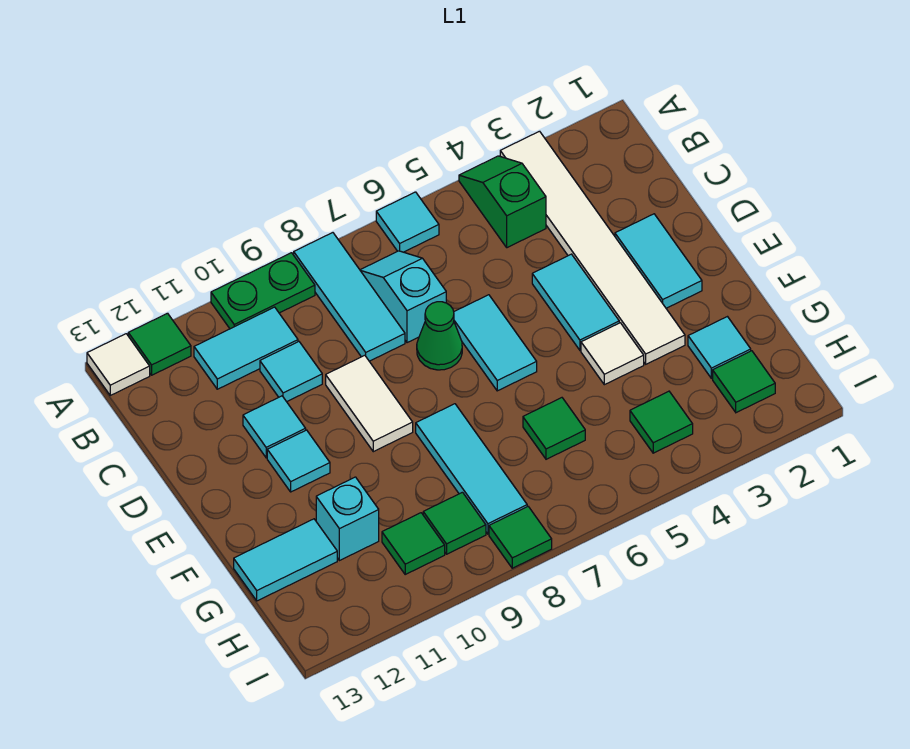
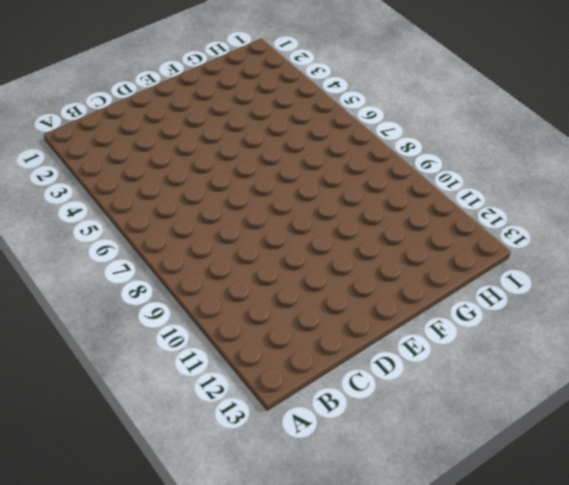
none -> white 1x6 tile [500,131,685,364]
none -> green 1x2 slope [459,156,546,248]
none -> cyan 1x1 tile [376,192,439,252]

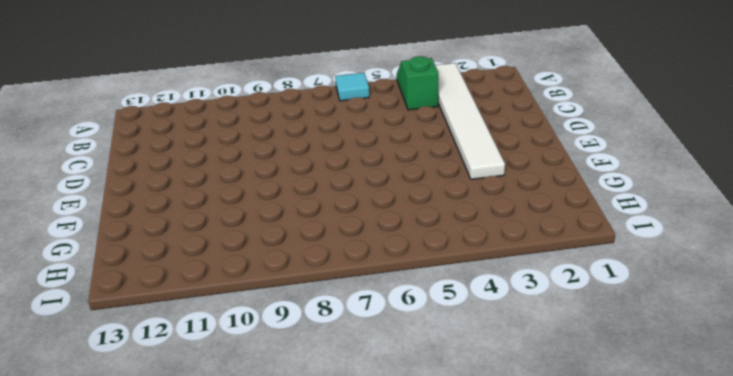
none -> cyan 1x3 tile [294,233,405,361]
none -> green 1x2 plate [211,253,315,329]
none -> green 1x1 tile [128,313,191,375]

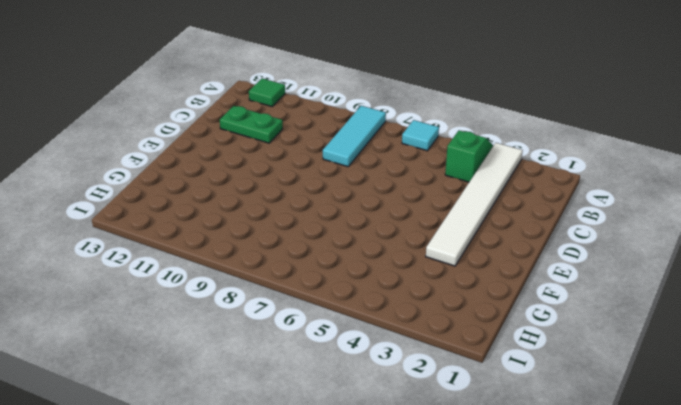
green 1x2 plate [220,106,283,143] -> green 1x2 plate moved to [211,253,315,329]
none -> white 1x1 tile [87,334,150,395]
none -> cyan 1x2 slope [360,251,446,343]
none -> cyan 1x2 tile [194,307,298,389]

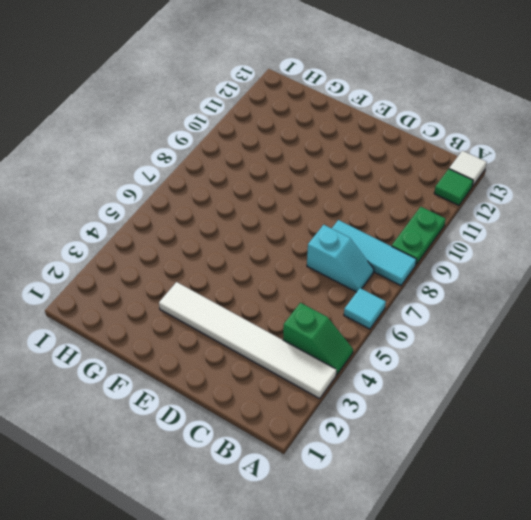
none -> cyan 1x2 tile [194,307,298,389]
none -> cyan 1x1 tile [260,342,322,402]
none -> cyan 1x2 tile [615,214,702,308]

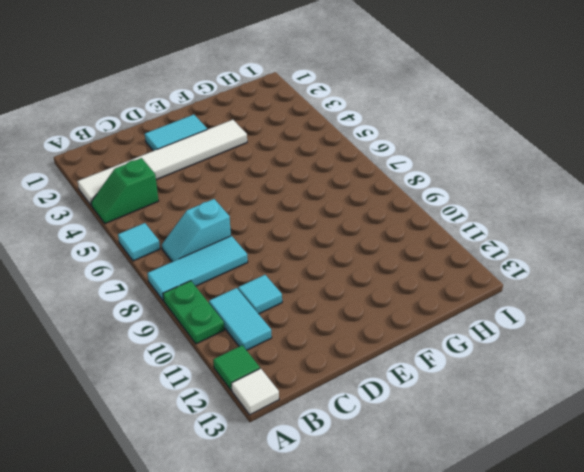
none -> cyan 1x2 tile [532,254,619,350]
none -> cyan 1x2 tile [454,295,537,391]
none -> green 1x1 cone [417,302,462,370]

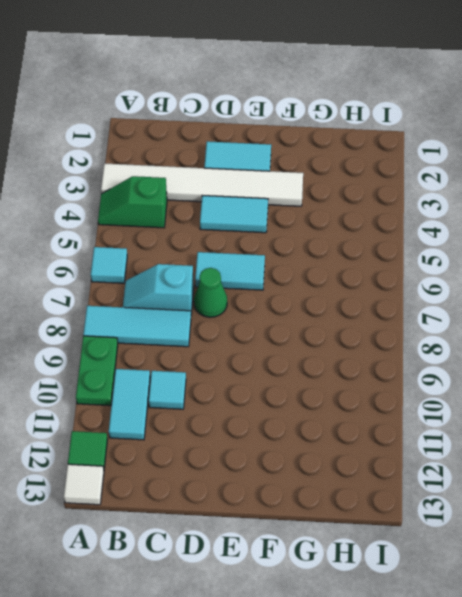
none -> white 1x2 tile [326,355,413,452]
none -> cyan 1x1 tile [243,396,306,458]
none -> cyan 1x1 tile [267,430,330,492]

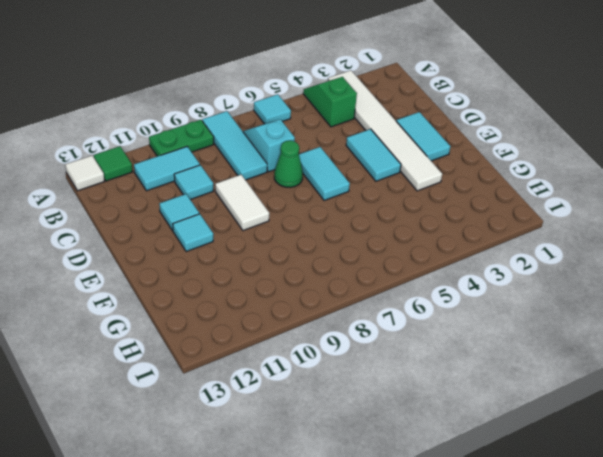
none -> white 1x1 tile [581,323,644,385]
none -> cyan 1x3 tile [416,404,527,534]
none -> cyan 1x1 tile [688,317,751,378]

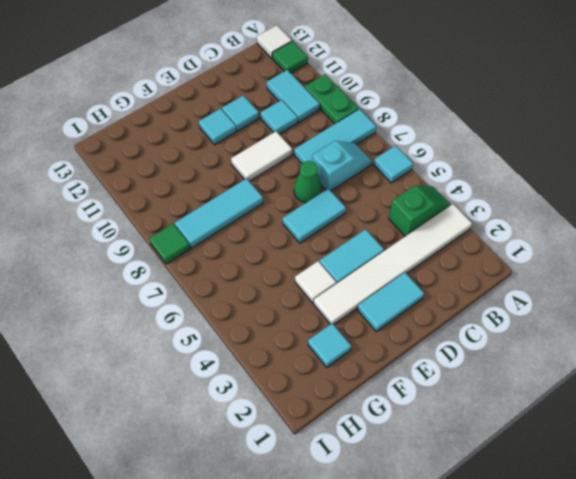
none -> green 1x1 tile [523,398,585,459]
none -> cyan 1x1 brick [316,477,379,561]
none -> cyan 1x2 tile [234,519,337,601]

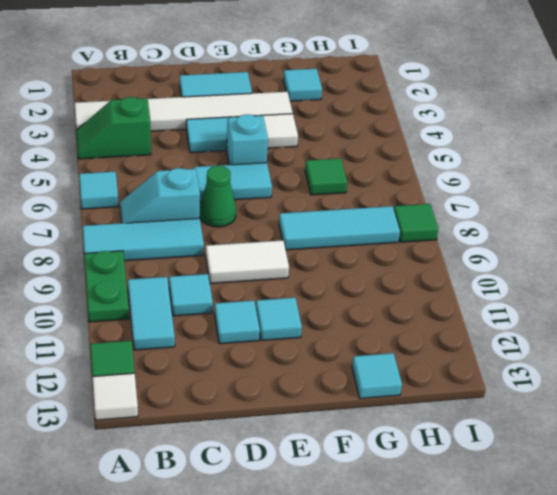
cyan 1x1 brick [227,114,268,165] -> cyan 1x1 brick moved to [316,477,379,561]
cyan 1x1 tile [352,353,402,399] -> cyan 1x2 tile [234,519,337,601]
none -> green 1x1 tile [713,351,775,413]
none -> green 1x1 tile [630,391,693,453]
none -> green 1x1 tile [423,492,486,554]

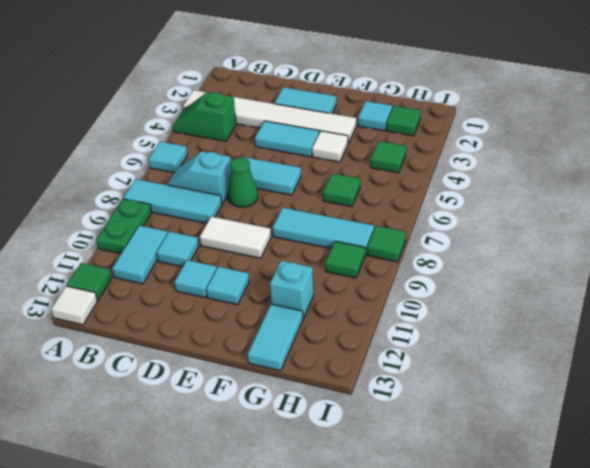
none -> green 1x1 tile [382,513,445,574]

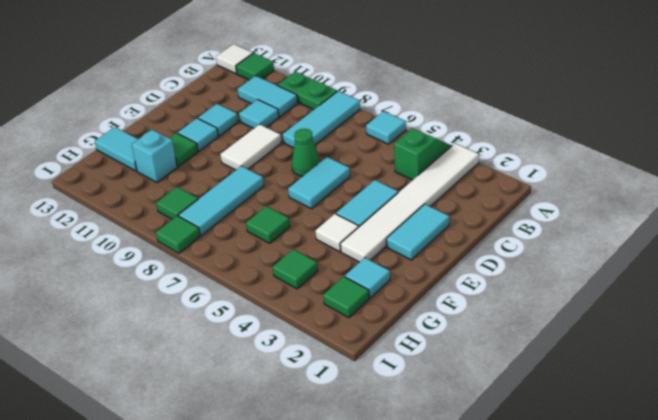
green 1x1 tile [170,133,198,167] -> green 1x1 tile moved to [382,513,445,574]
none -> cyan 1x2 slope [360,251,446,343]

